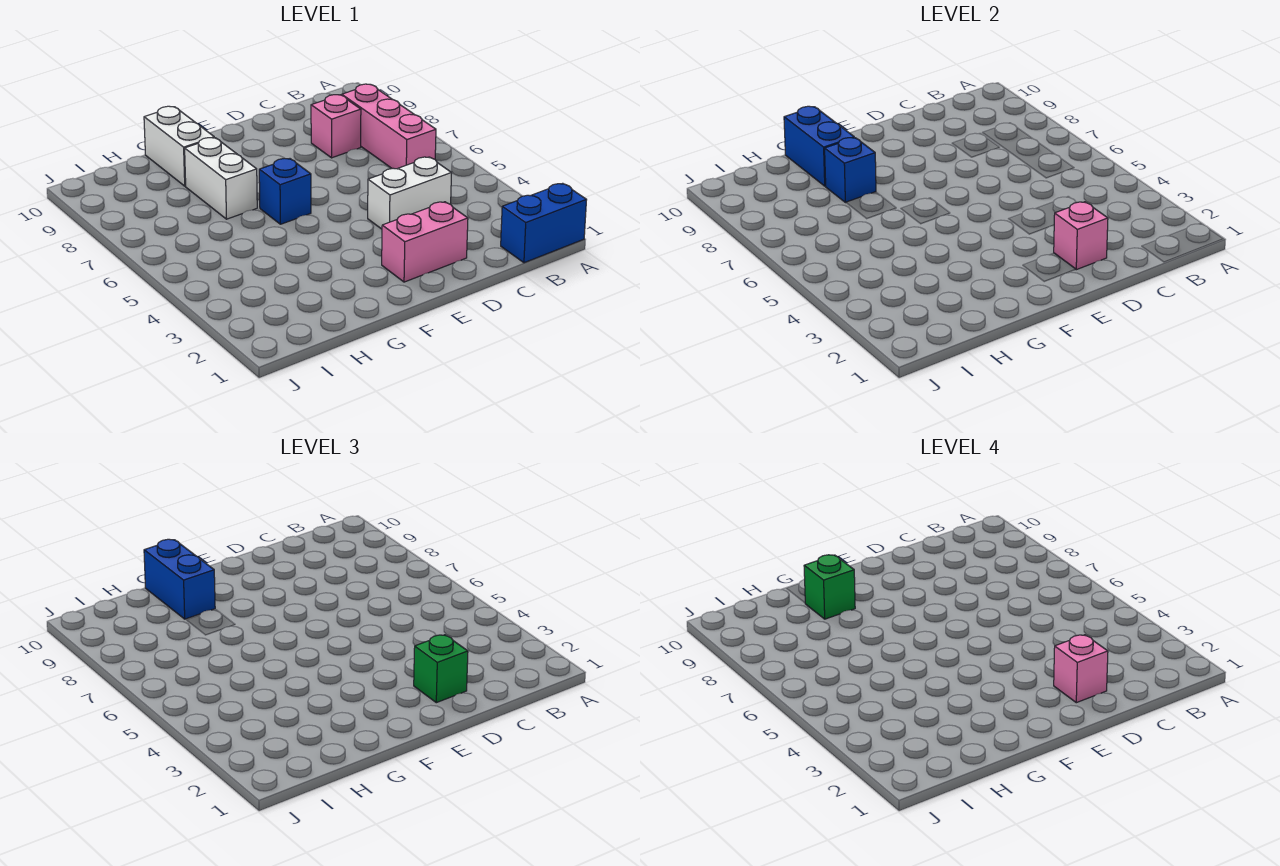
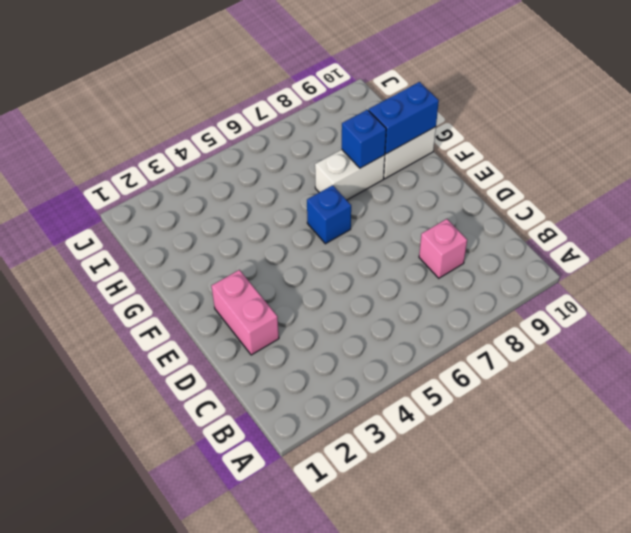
none -> blue 1x2 brick [501,183,586,263]
none -> pink 1x3 brick [342,84,436,169]
none -> white 1x2 brick [368,157,452,229]

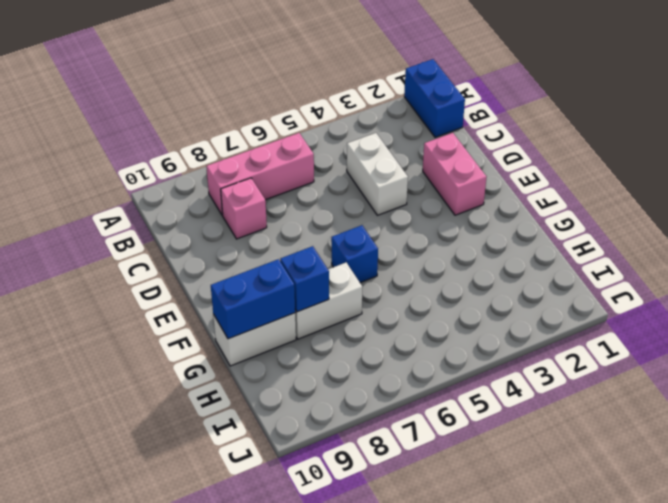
none -> pink 1x1 brick [1054,202,1108,270]
none -> green 1x1 brick [414,635,468,703]
none -> blue 1x2 brick [144,539,215,619]

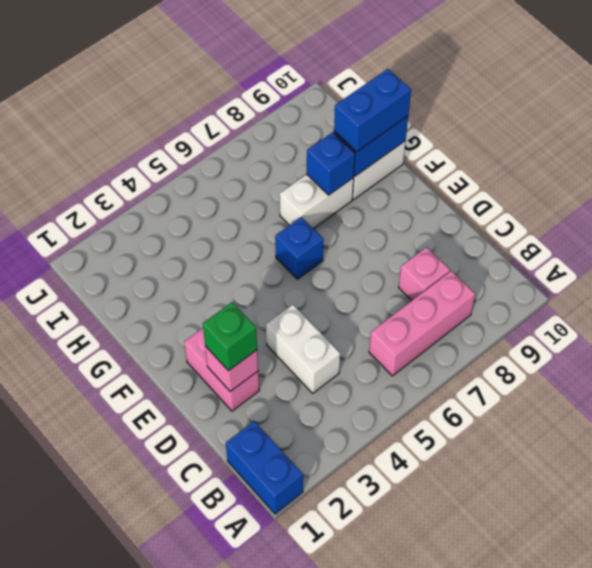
none -> pink 1x1 brick [1054,635,1108,703]
none -> green 1x1 brick [804,555,855,619]

